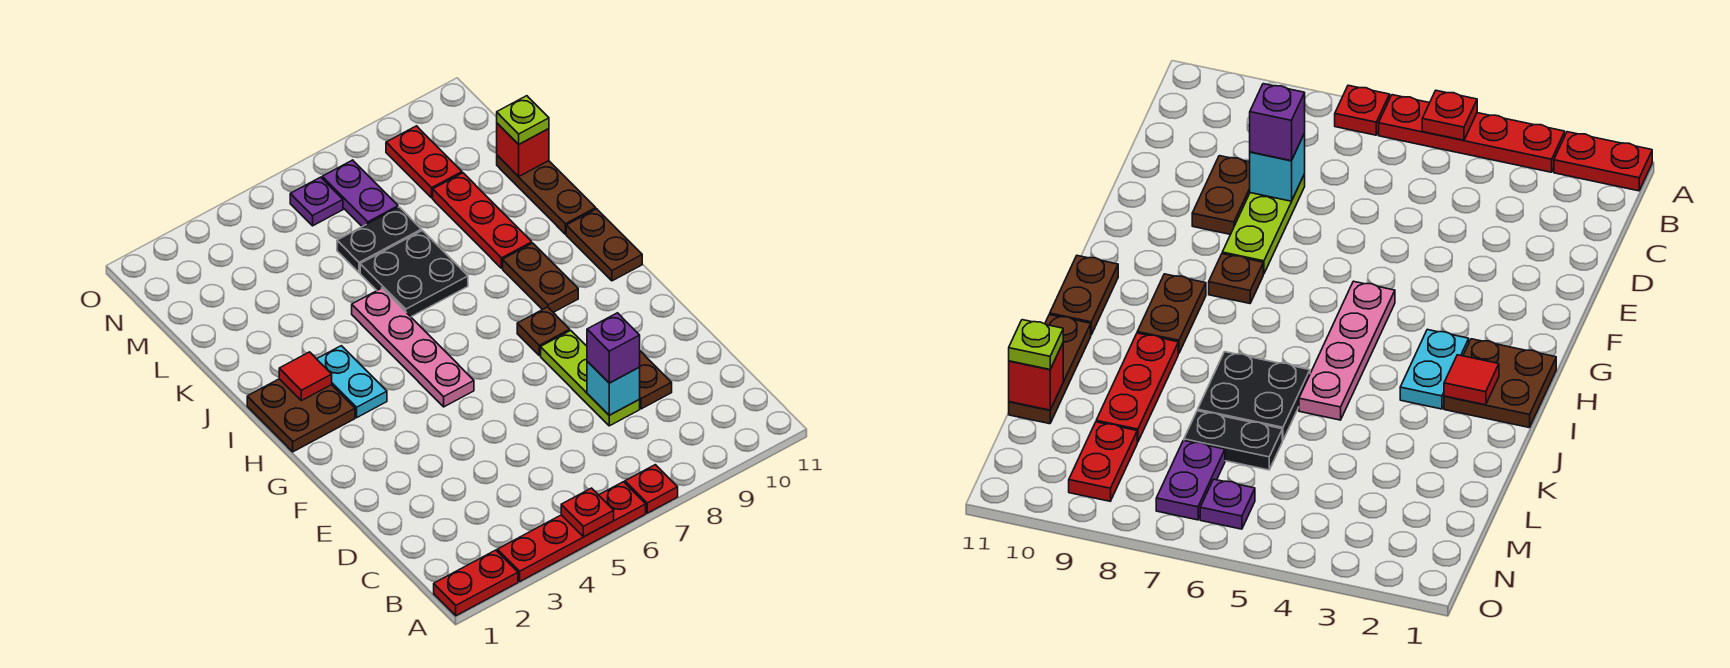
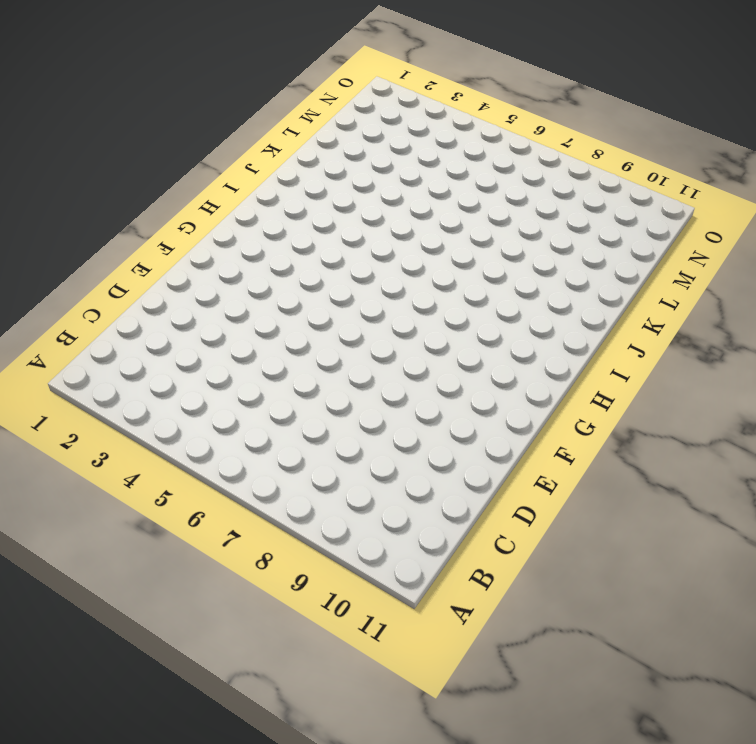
none -> red 1x2 plate [434,550,518,616]
none -> red 1x4 plate [497,482,646,581]
none -> red 1x1 plate [625,465,678,513]

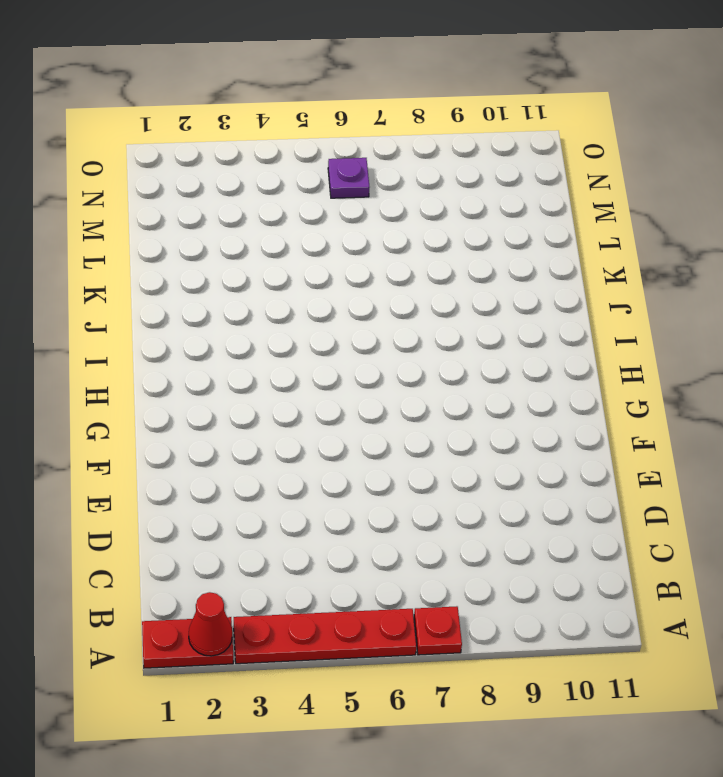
red 1x1 cone [189,592,232,656] -> none
none -> lime 1x3 plate [541,331,640,426]
none -> brown 1x2 plate [639,351,672,409]
none -> pink 1x4 plate [352,288,474,407]

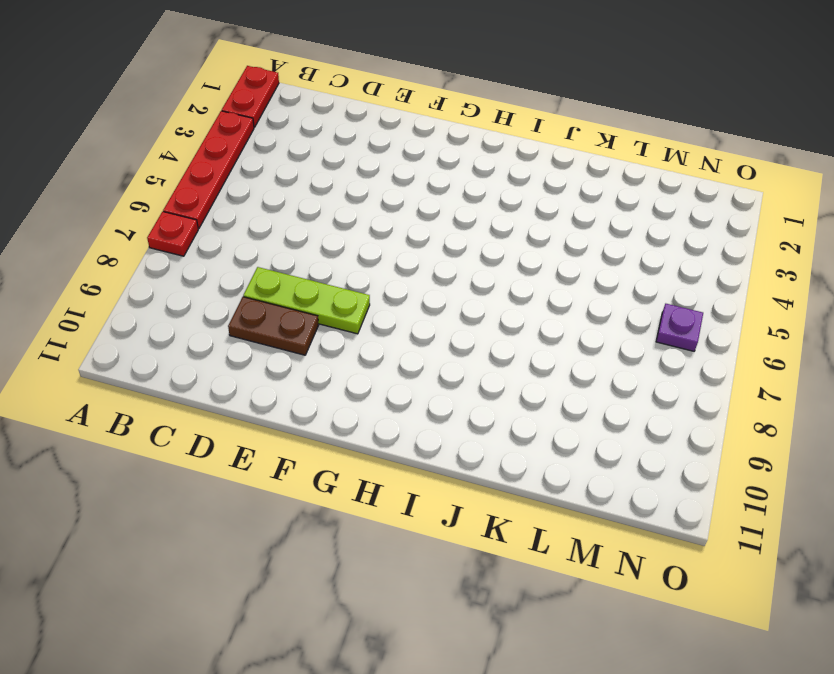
none -> pink 1x4 plate [352,288,474,407]
none -> brown 1x1 plate [517,307,570,356]
none -> brown 2x2 plate [247,379,355,452]

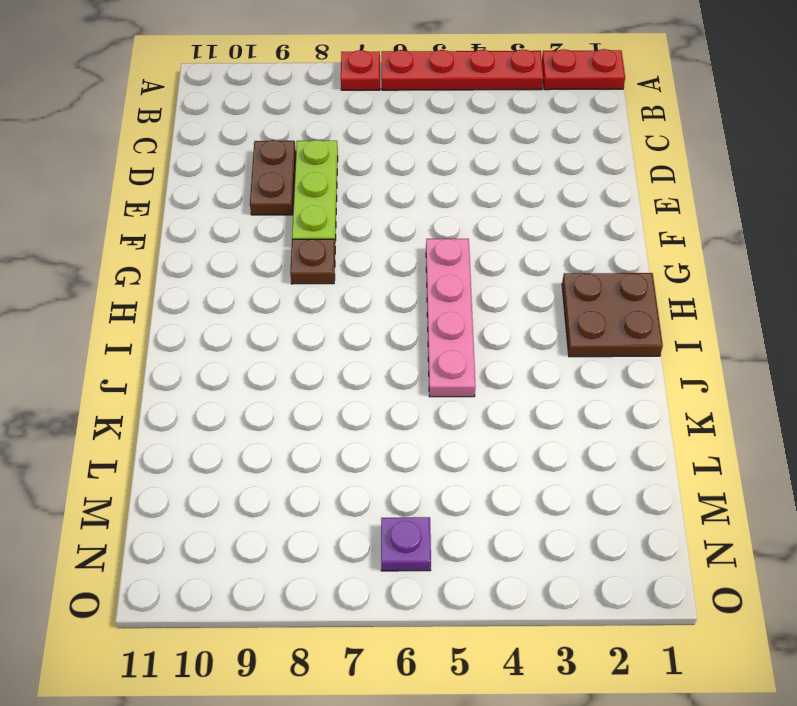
none -> cyan 1x2 plate [317,346,387,418]
none -> brown 1x2 plate [503,243,578,312]
none -> brown 1x2 plate [566,209,642,281]

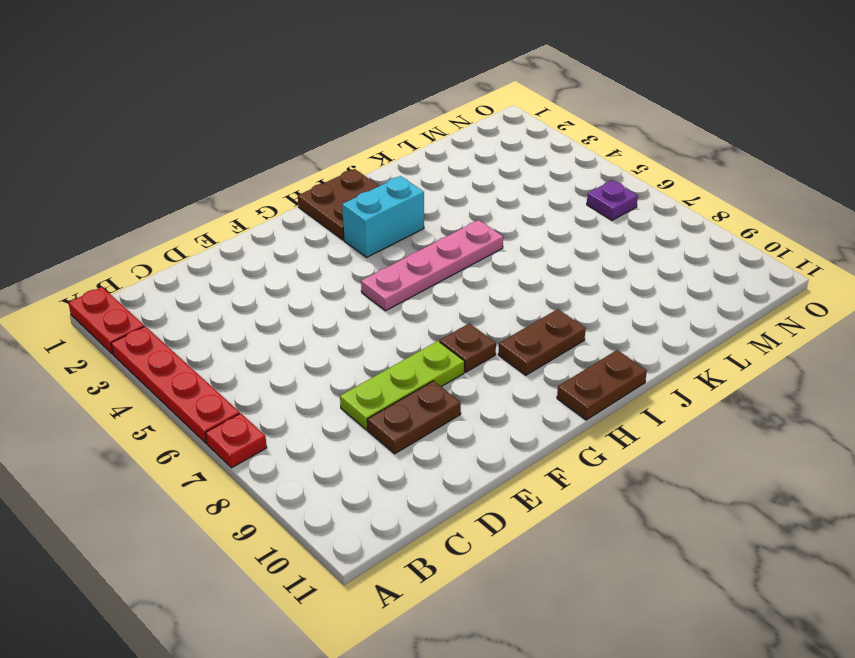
cyan 1x2 brick [342,176,424,257] -> cyan 1x2 plate [317,346,387,418]
none -> black 2x2 plate [360,230,468,317]
none -> red 1x3 plate [433,173,532,268]
none -> brown 1x3 plate [497,155,596,234]

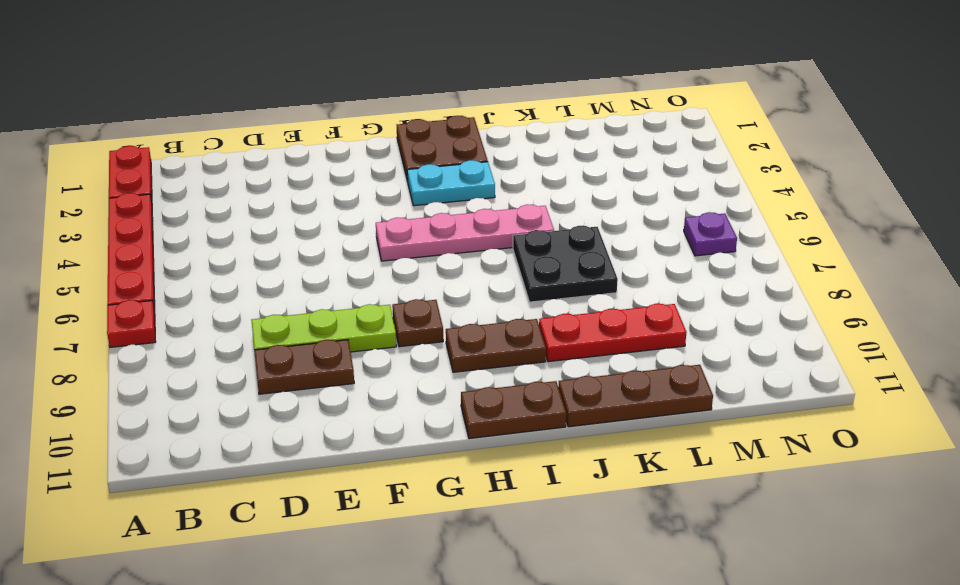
none -> black 1x2 plate [337,207,421,273]
none -> purple 1x2 plate [322,160,398,227]
none -> red 1x2 plate [386,126,462,198]

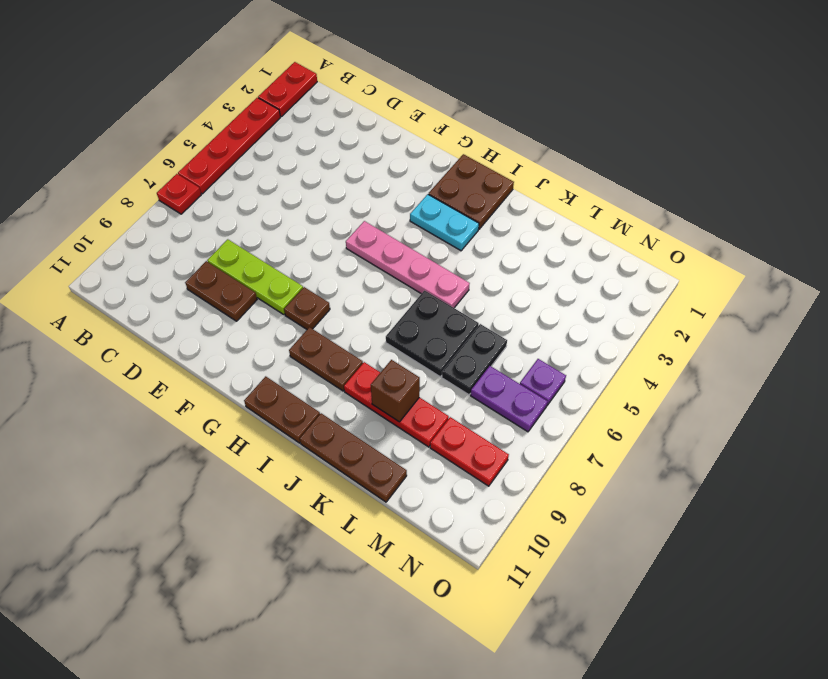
brown 1x1 brick [371,360,420,422] -> none
none -> red 1x1 plate [561,488,614,537]
none -> cyan 1x1 brick [587,362,640,415]
none -> red 1x1 tile [279,352,332,401]

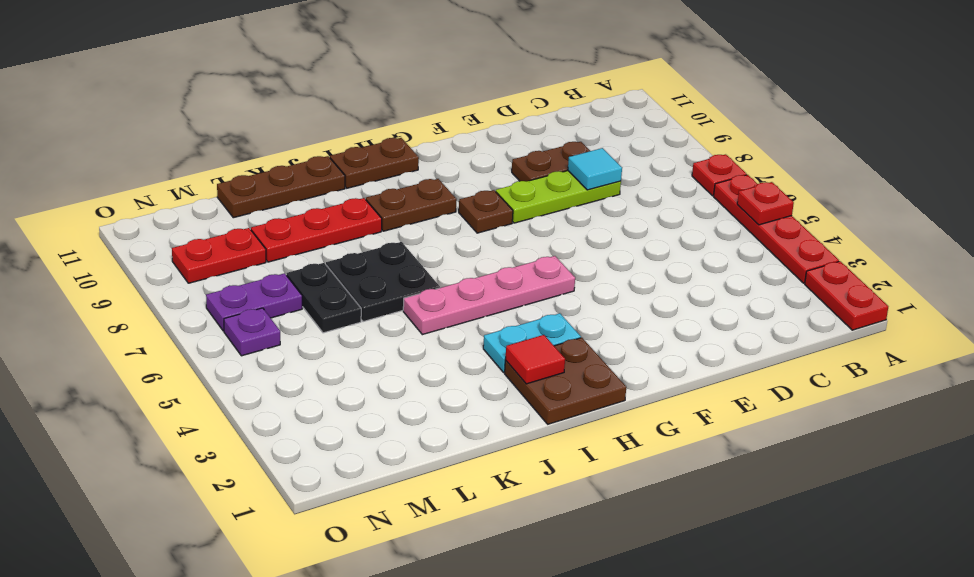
cyan 1x1 tile [568,148,622,190] -> cyan 1x1 brick [587,362,640,415]
none -> red 1x1 brick [497,123,549,177]
none -> purple 1x1 brick [587,313,640,383]
none -> lime 1x1 plate [497,96,549,144]

